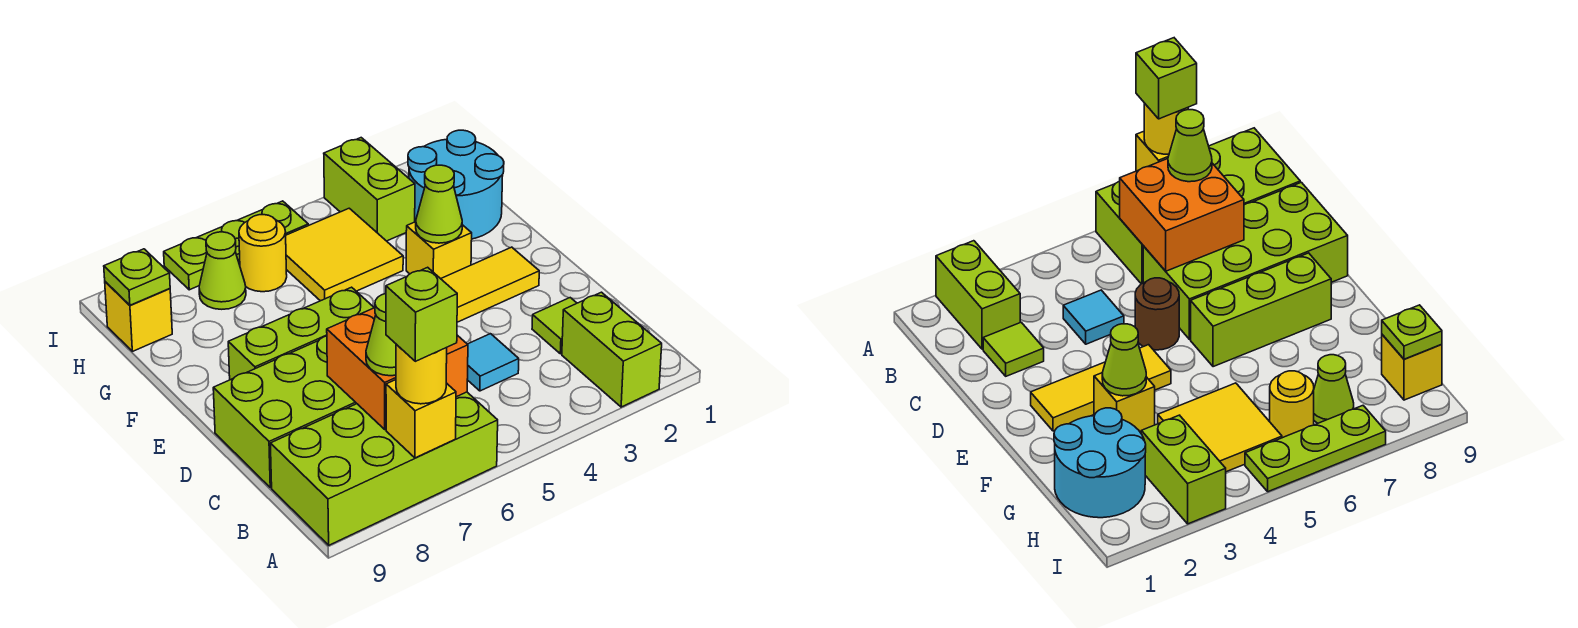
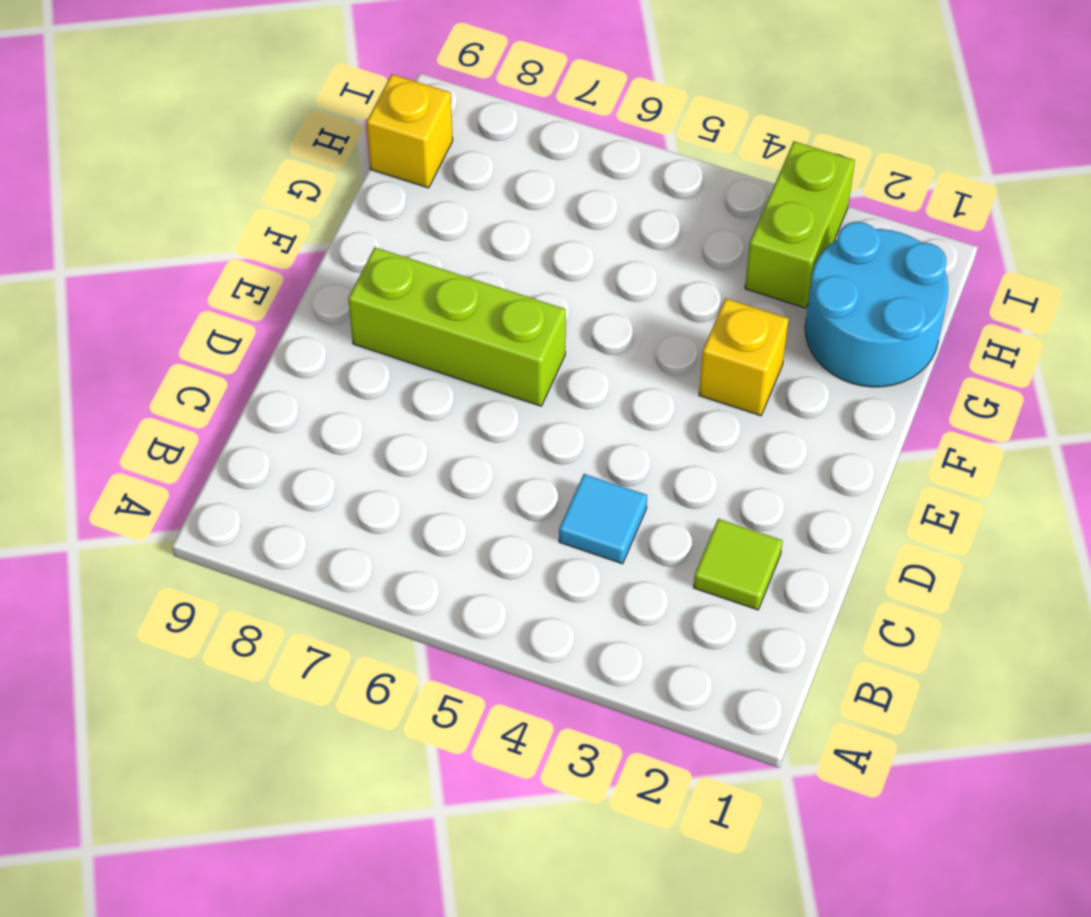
none -> lime 1x2 brick [562,292,662,407]
none -> lime 2x4 brick [270,392,498,545]
none -> lime 2x4 brick [213,336,357,488]

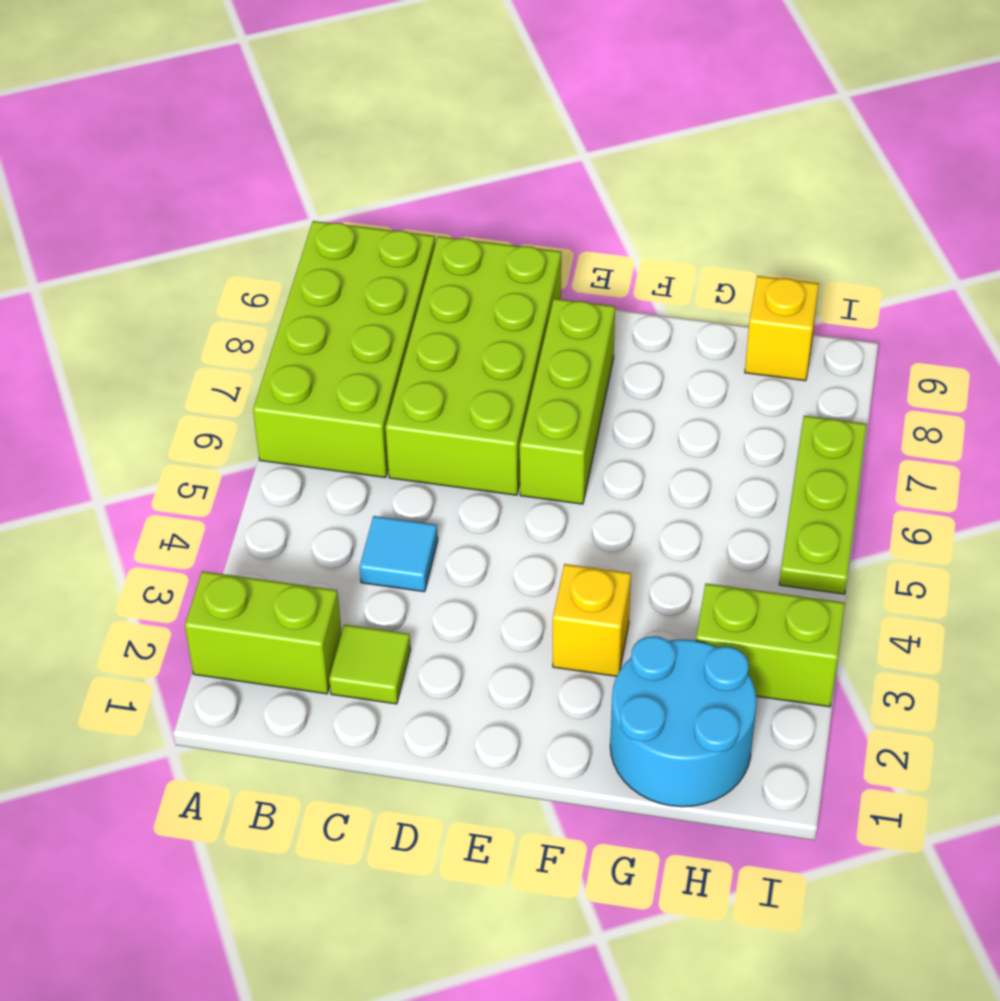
none -> brown 1x1 round brick [1135,278,1179,350]
none -> yellow 1x3 tile [441,247,539,322]
none -> yellow 2x2 tile [286,208,403,301]

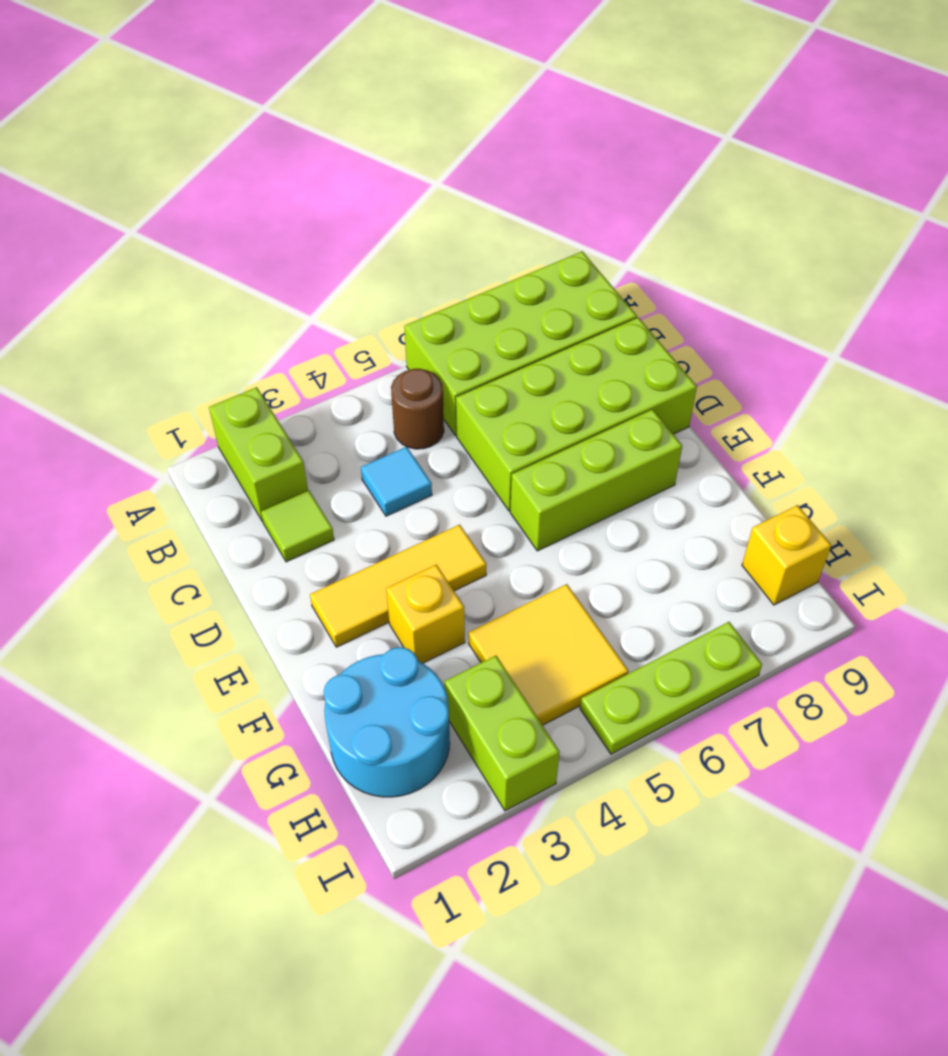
brown 1x1 round brick [391,369,444,449] -> brown 1x1 round brick moved to [1135,278,1179,350]
none -> yellow 1x1 round brick [239,215,287,292]
none -> lime 1x1 cone [199,232,246,309]
none -> yellow 1x1 brick [386,380,456,458]

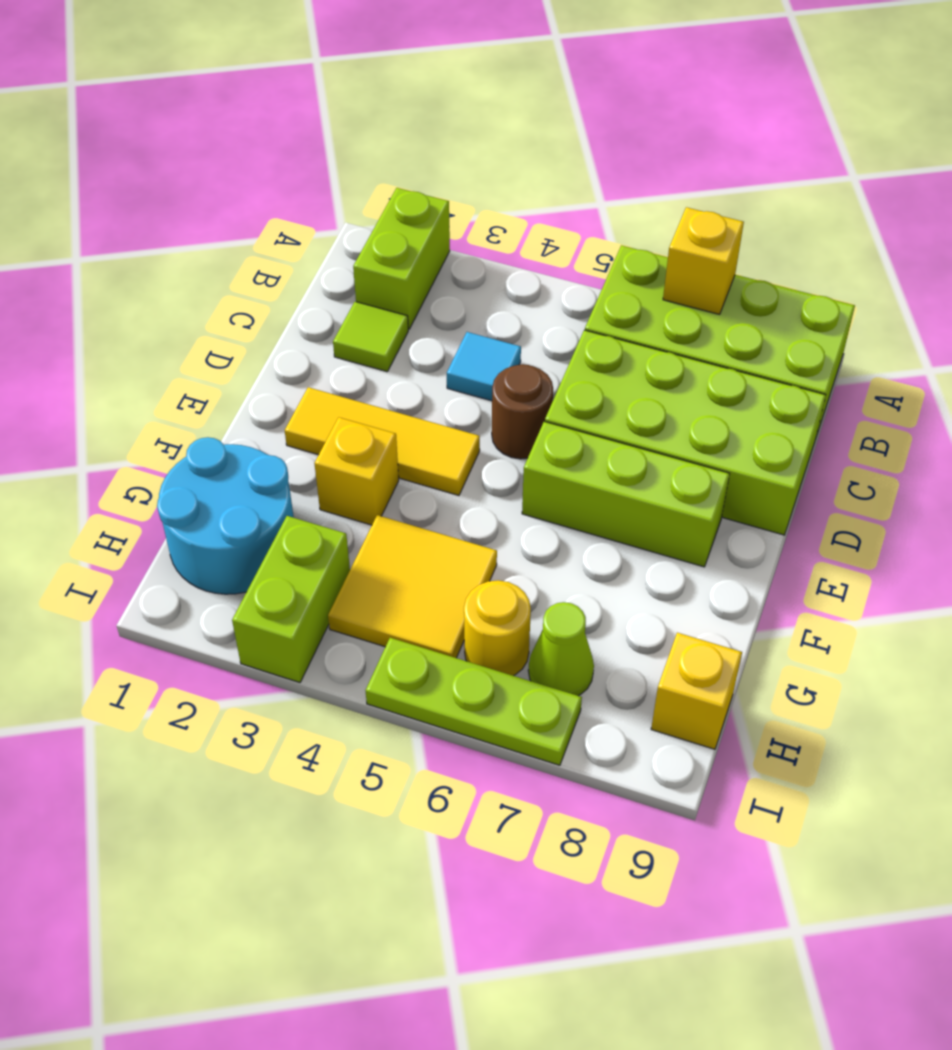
none -> orange 2x2 brick [327,308,468,429]
none -> lime 1x1 cone [416,165,462,243]
none -> lime 1x1 plate [104,249,170,305]

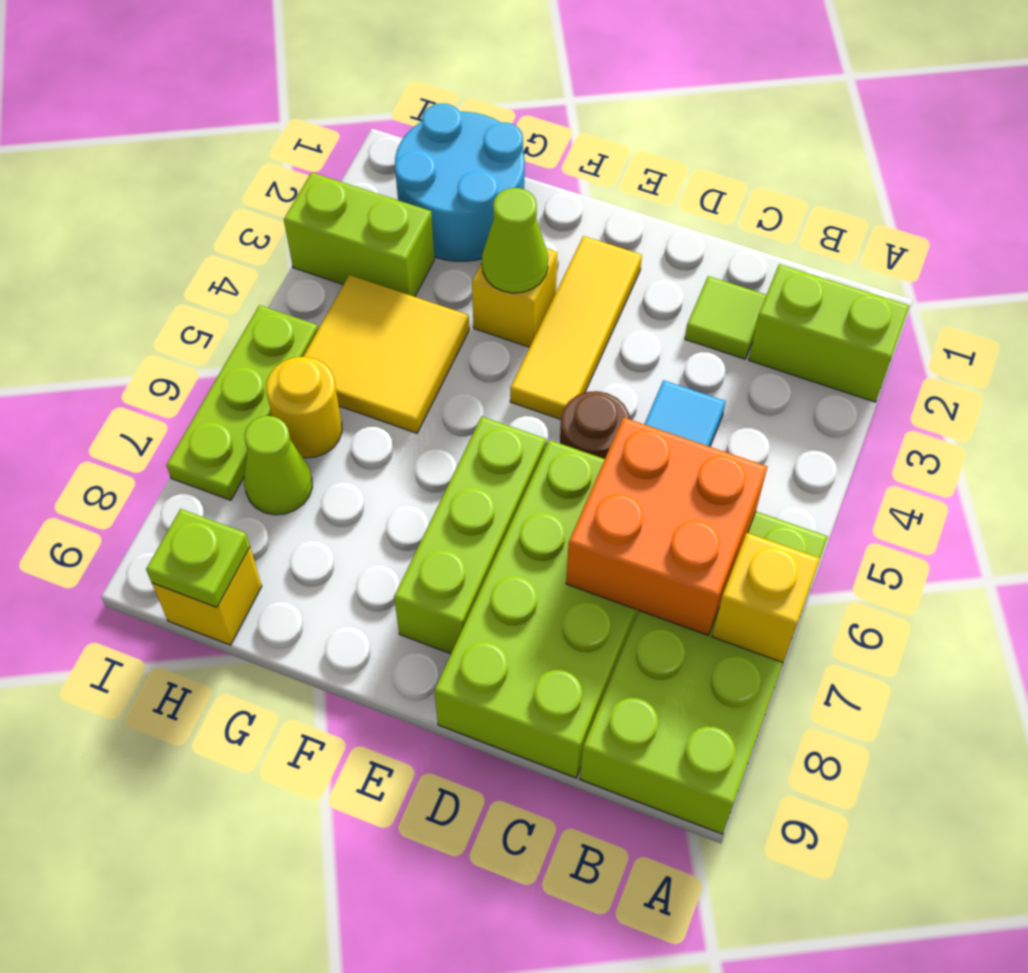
none -> yellow 1x1 round brick [396,344,447,404]
none -> lime 1x1 cone [366,294,396,376]
none -> lime 1x1 brick [386,267,457,361]

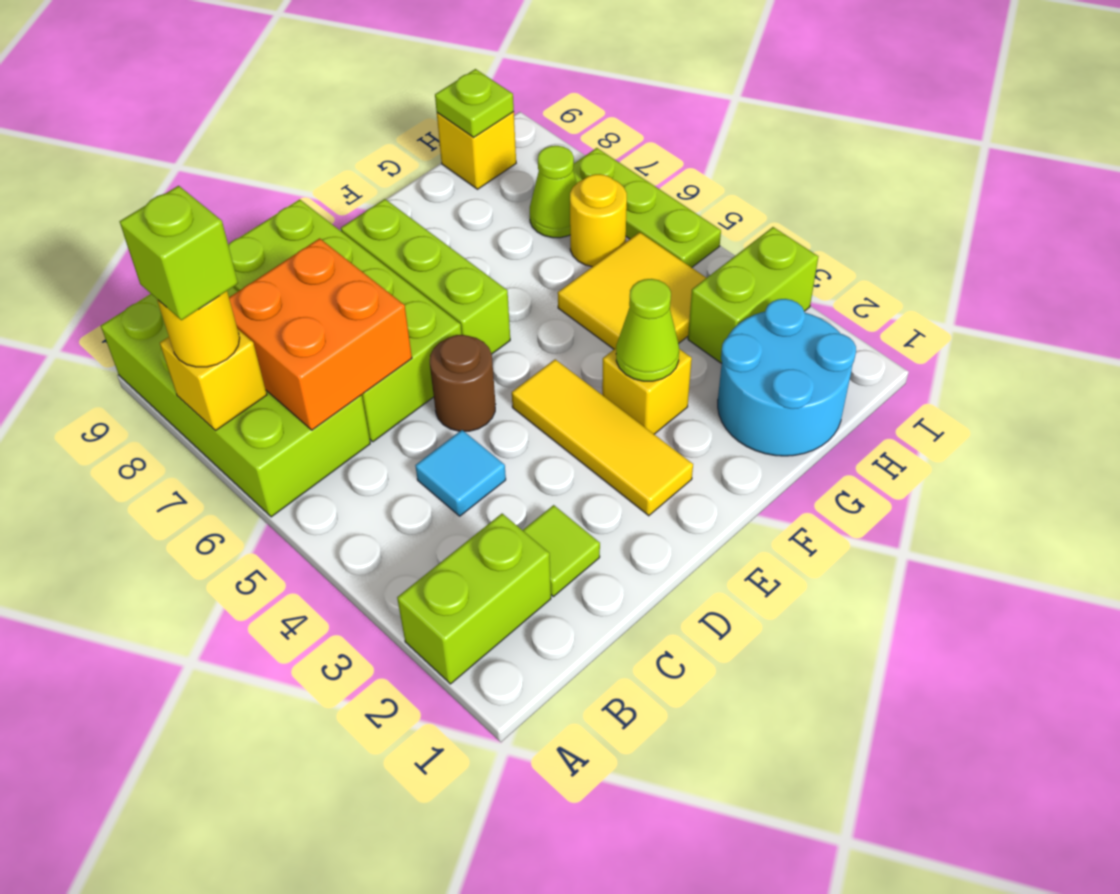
none -> lime 1x1 cone [366,294,396,376]

